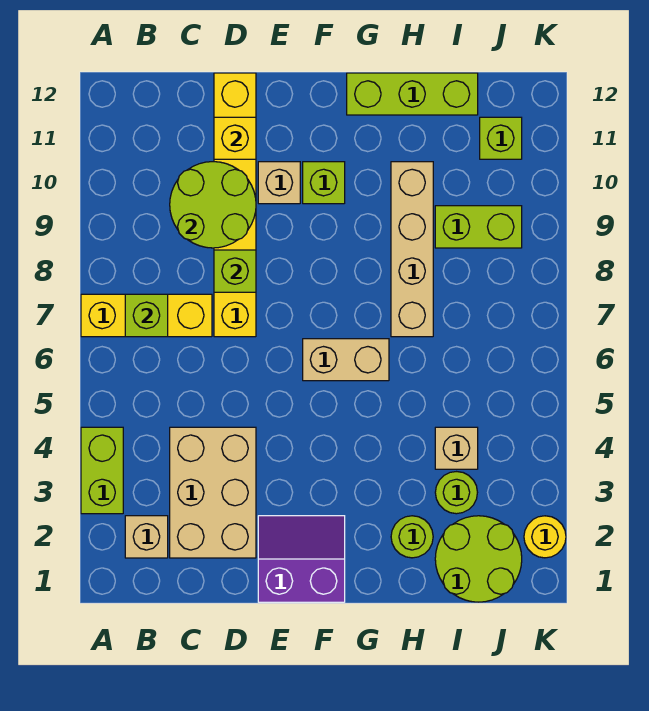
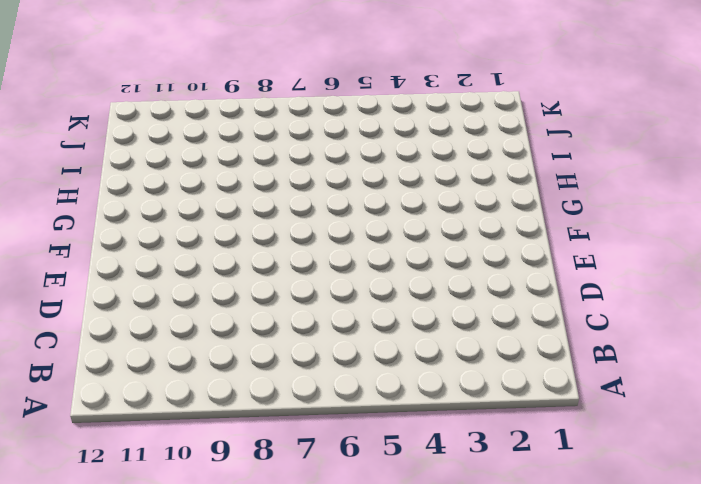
none -> lime 1x2 brick [81,427,123,514]
none -> yellow 1x3 brick [81,294,212,337]
none -> tan 1x1 brick [125,516,168,558]

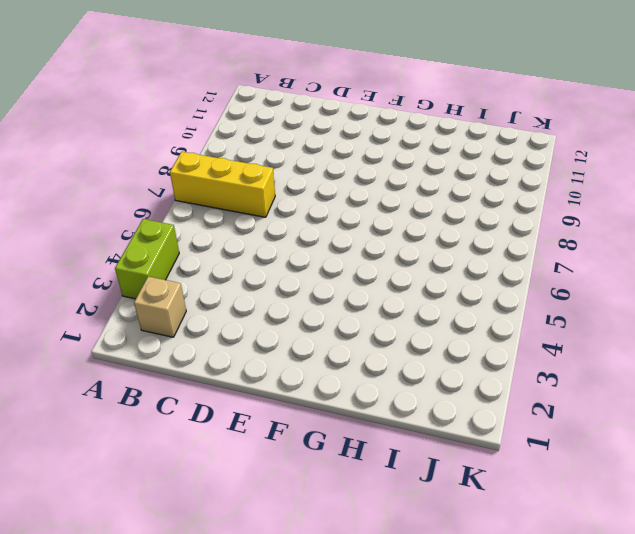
none -> tan 2x3 brick [170,427,256,558]
none -> yellow 1x6 brick [214,73,256,337]
none -> purple 2x2 slope [258,516,345,602]

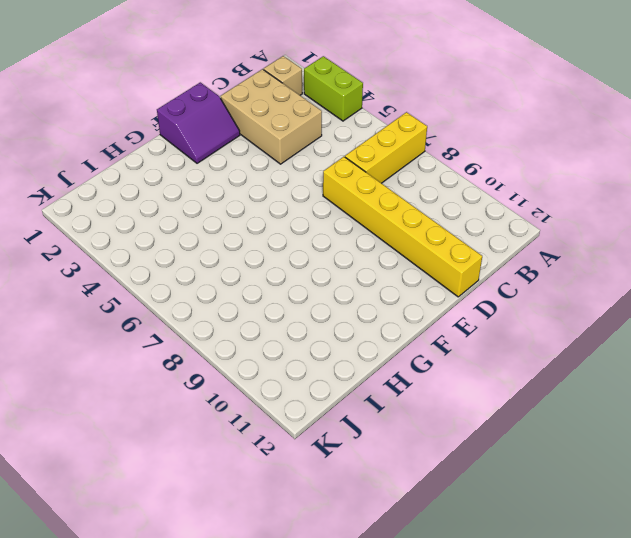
none -> tan 1x1 brick [258,162,300,204]
none -> tan 1x2 brick [303,339,389,381]
none -> lime 1x1 brick [303,162,345,204]

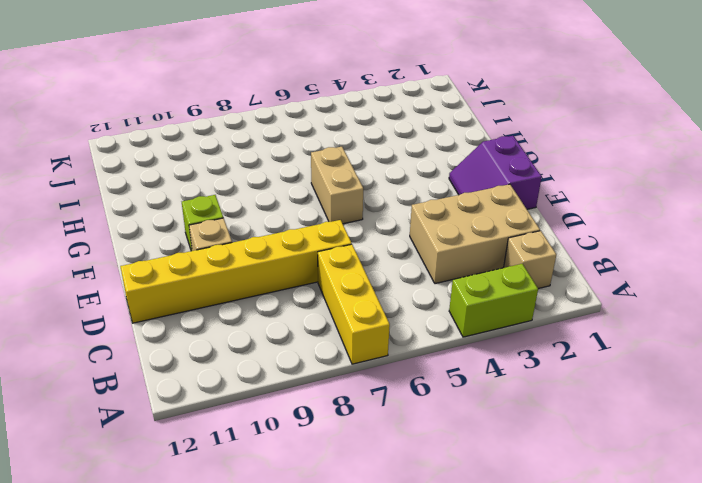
none -> lime 1x3 brick [347,73,478,115]
none -> lime 1x1 round brick [391,516,433,558]
none -> tan 1x4 brick [391,162,433,337]

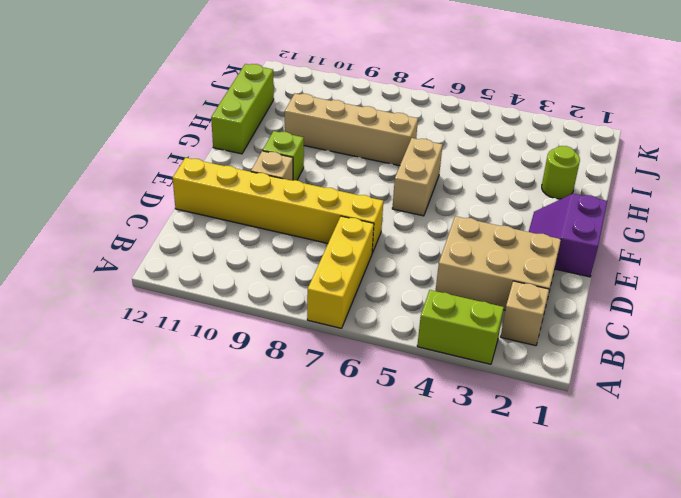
none -> lime 2x2 round brick [435,516,522,602]
none -> lime 1x1 round brick [435,472,477,514]
none -> tan 1x1 brick [435,427,478,469]

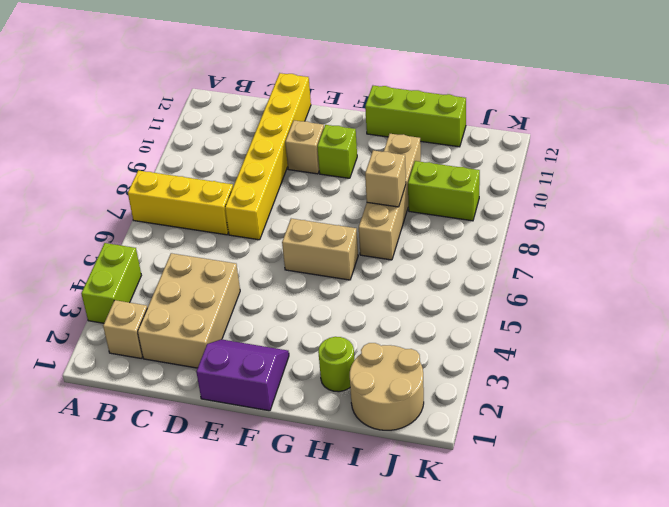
tan 1x1 brick [365,150,406,207] -> tan 1x1 brick moved to [435,427,478,469]
tan 2x2 round brick [350,343,424,430] -> lime 2x2 round brick [435,516,522,602]
none -> lime 1x1 round brick [435,472,477,514]
none -> lime 1x1 brick [480,117,522,159]
none -> yellow 1x1 round brick [524,516,566,558]

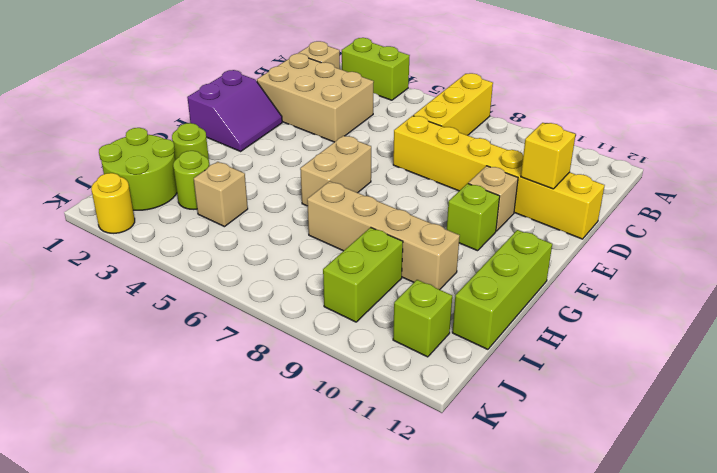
none -> lime 1x1 brick [125,294,168,337]
none -> lime 2x2 round brick [170,162,256,248]
none -> lime 1x1 brick [214,250,256,292]

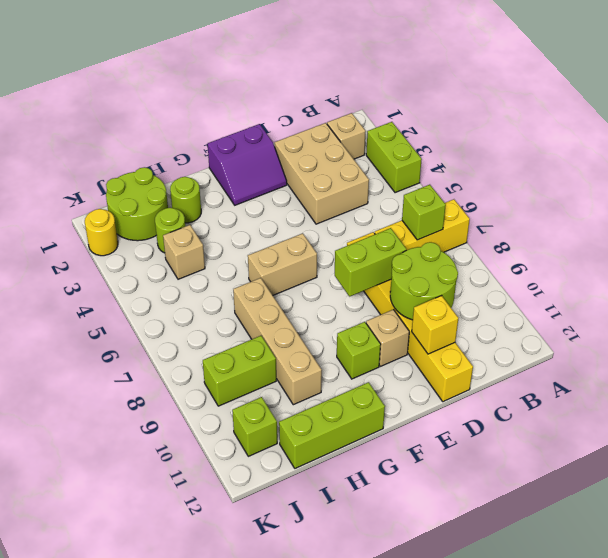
lime 1x2 brick [335,228,407,297] -> lime 1x1 brick [214,250,256,292]

